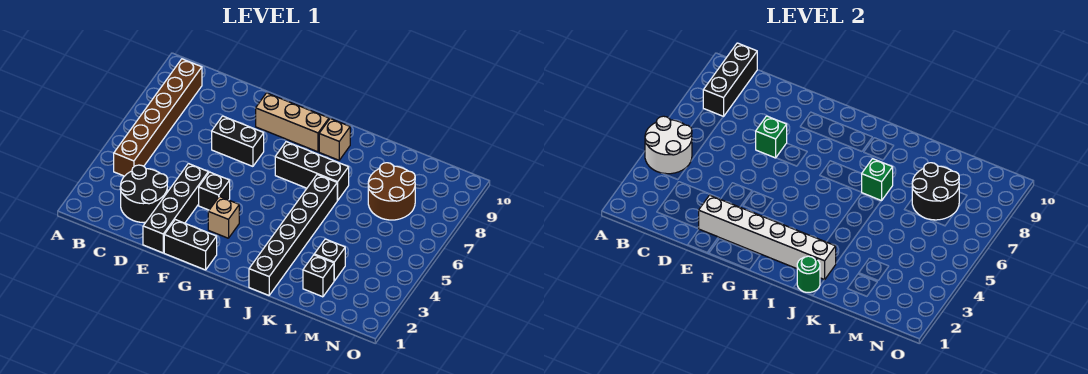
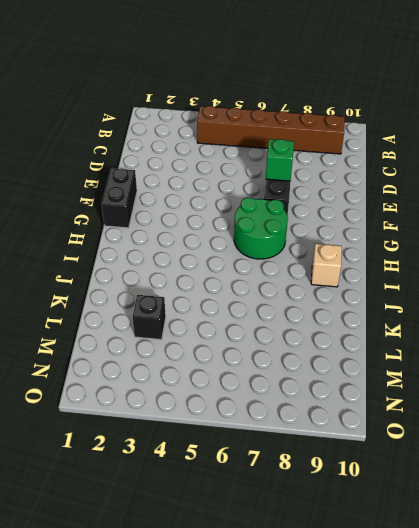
green 2x2 round brick [234,198,288,259] -> black 1x3 brick [275,142,349,200]
none -> black 2x2 round brick [120,165,168,223]
none -> black 1x4 brick [143,164,208,253]
none -> black 1x1 brick [199,172,230,210]

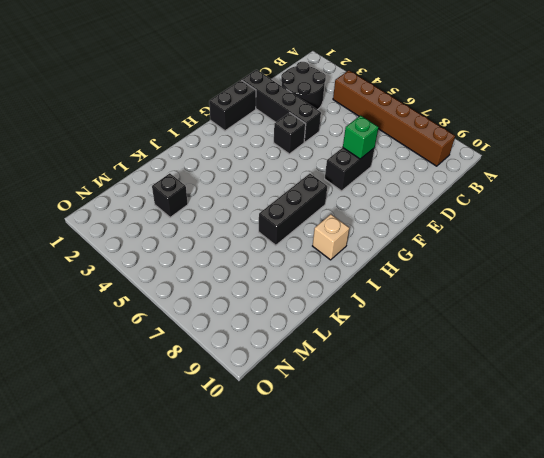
none -> tan 1x3 brick [256,93,329,152]
none -> tan 1x1 brick [208,196,239,238]
none -> black 1x6 brick [249,175,338,295]

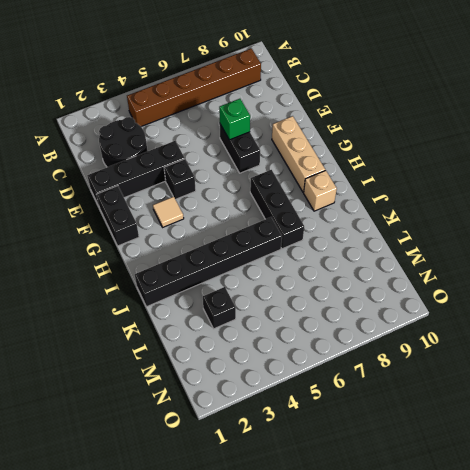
tan 1x1 tile [153,197,184,227] -> tan 1x1 brick [208,196,239,238]
none -> black 1x1 brick [303,255,334,297]
none -> brown 2x2 round brick [368,163,415,220]
none -> white 2x2 round brick [645,116,692,174]

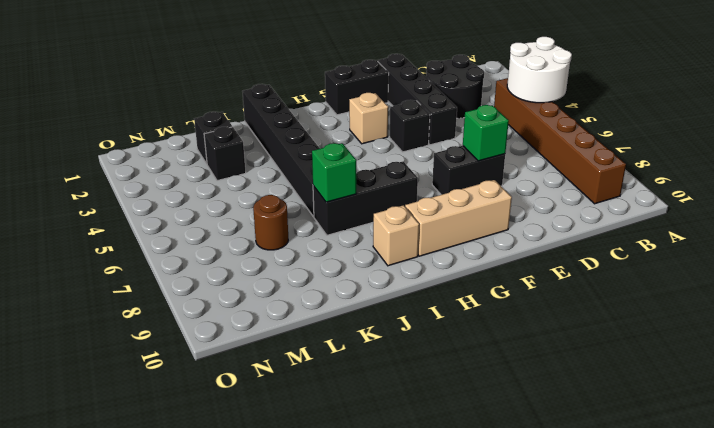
brown 1x1 round brick [253,195,288,250] -> brown 2x2 round brick [368,163,415,220]
none -> black 1x3 brick [703,43,757,116]
none -> white 1x6 brick [699,195,836,280]
none -> green 1x1 round brick [797,256,820,292]

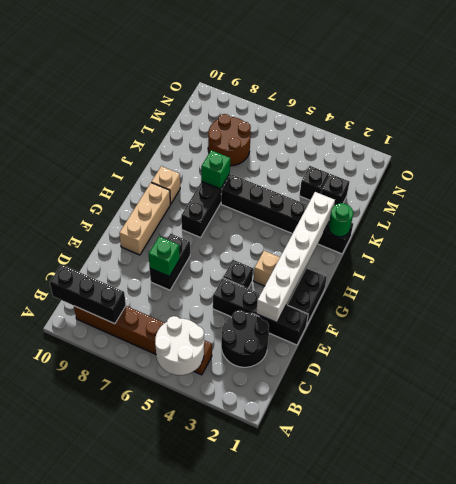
none -> black 2x2 round brick [912,163,959,220]

